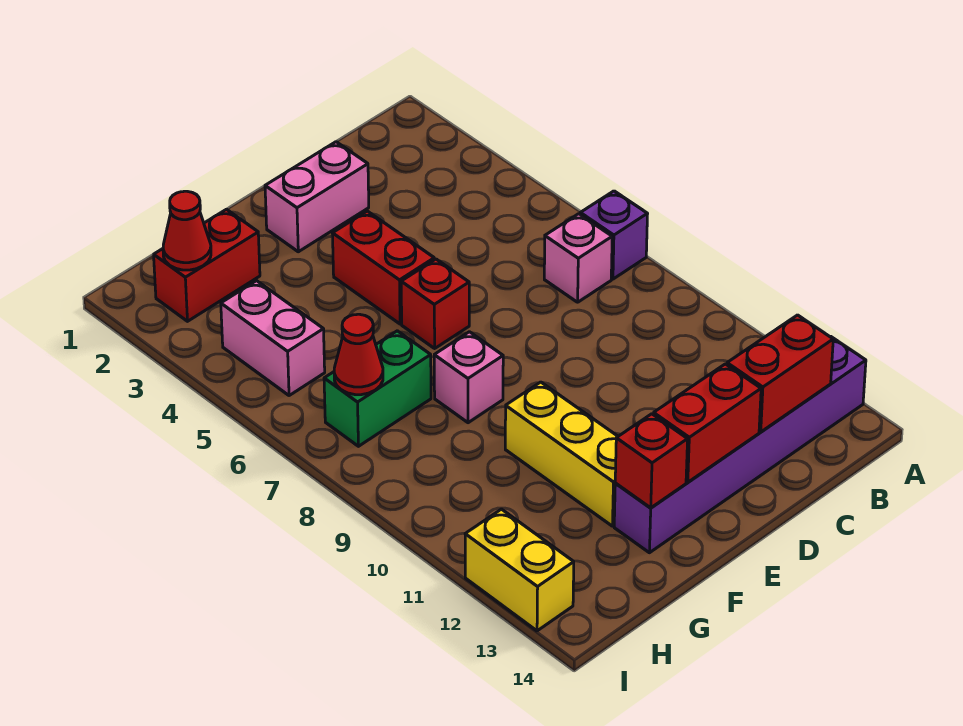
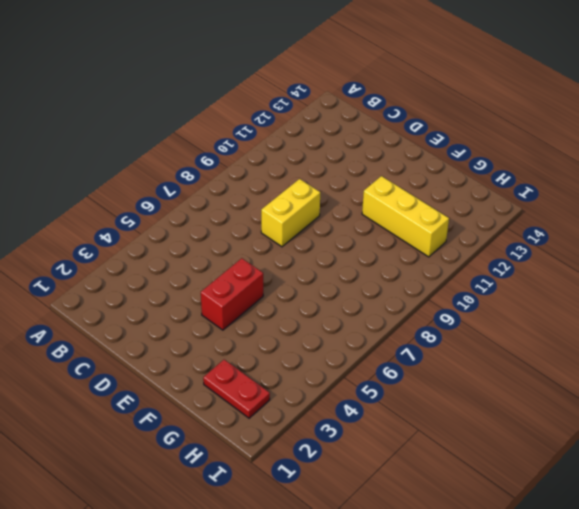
yellow 1x2 brick [261,179,320,247] -> yellow 1x2 brick moved to [465,509,574,631]
yellow 1x3 brick [362,176,449,257] -> yellow 1x3 brick turned to [505,382,618,526]
red 1x2 plate [203,360,270,418] -> red 1x2 brick [154,209,260,321]
none -> purple 1x1 brick [580,191,647,279]
none -> purple 1x6 brick [614,336,866,553]
none -> pink 1x1 brick [544,214,612,302]

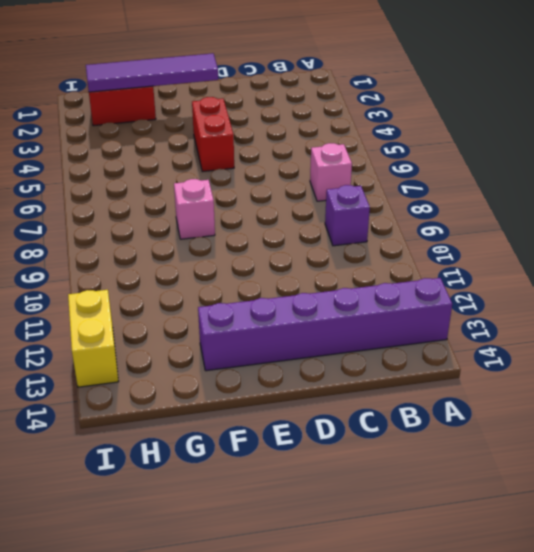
purple 1x1 brick [325,185,370,246] -> purple 1x1 brick moved to [580,191,647,279]
purple 1x4 tile [86,53,218,92] -> red 1x1 cone [163,191,211,270]
none -> pink 1x2 brick [265,142,369,252]
none -> red 1x1 brick [401,259,469,348]
none -> yellow 1x3 brick [505,382,618,526]

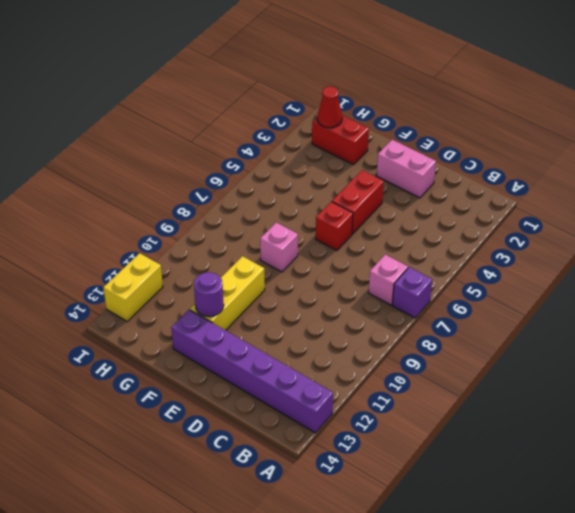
purple 1x1 round brick [194,272,224,317] -> none
none -> green 1x2 brick [324,331,431,446]
none -> pink 1x2 brick [221,281,325,396]
none -> red 1x2 brick [727,315,833,432]

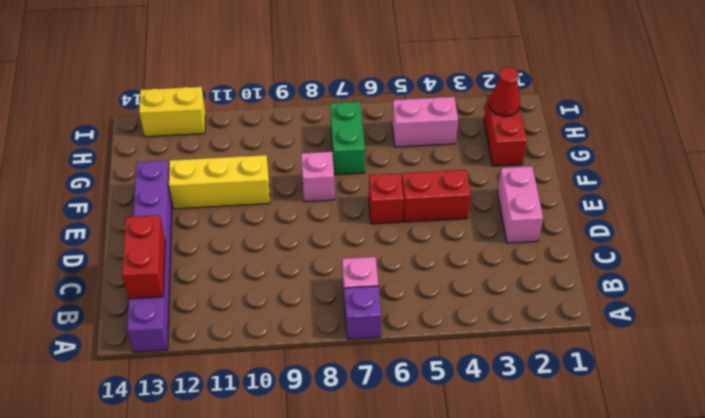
none -> red 1x2 brick [654,364,761,482]
none -> red 1x1 brick [615,414,688,508]
none -> red 1x1 cone [334,314,383,395]

